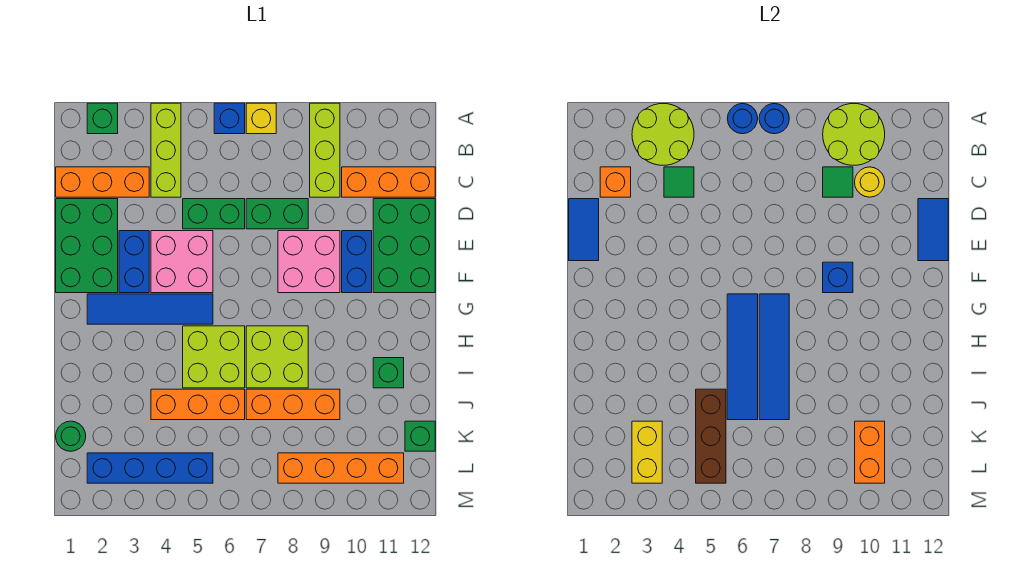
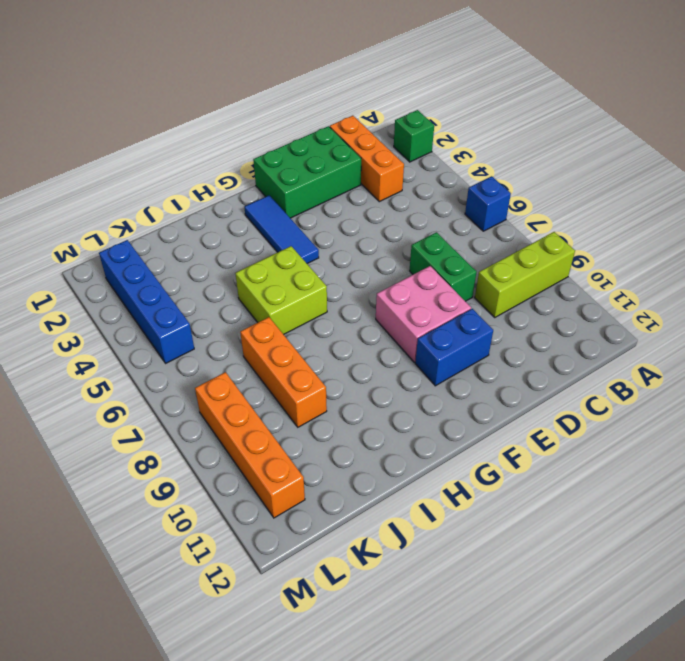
blue 1x3 tile [244,195,319,264] -> blue 1x4 tile [87,294,213,324]
none -> lime 1x3 brick [151,103,181,197]
none -> yellow 1x1 brick [246,103,276,134]
none -> orange 1x3 brick [342,167,435,197]
none -> green 1x2 brick [183,199,245,229]

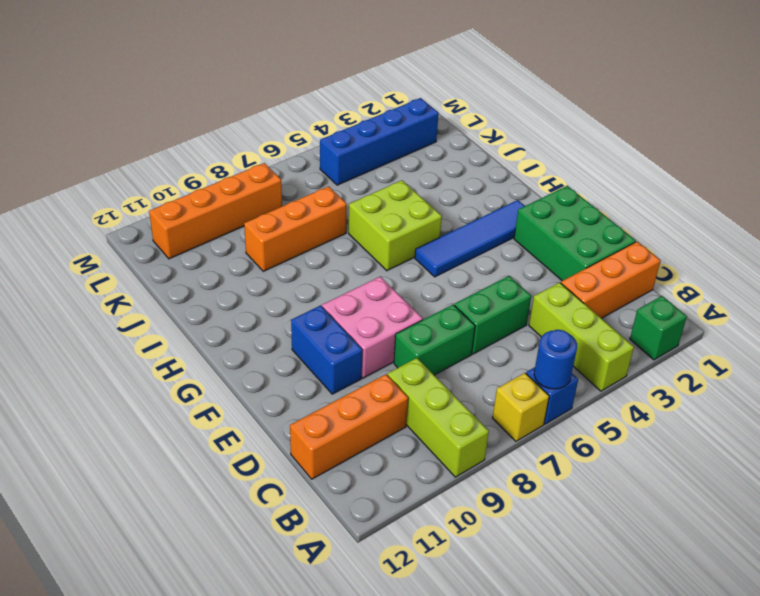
none -> green 2x3 brick [373,199,435,293]
none -> blue 1x2 brick [119,231,149,293]
none -> pink 2x2 brick [151,231,213,293]
none -> lime 2x2 brick [246,326,308,388]

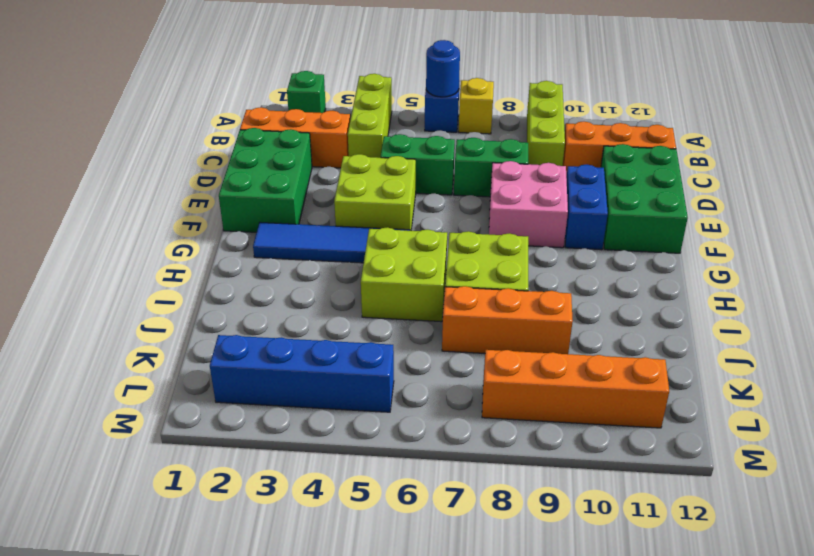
lime 2x2 brick [334,154,416,231] -> pink 2x2 brick [151,231,213,293]
none -> blue 1x2 brick [119,231,149,293]
none -> green 1x1 brick [373,358,404,388]
none -> orange 1x3 brick [151,389,245,420]
none -> green 1x1 round brick [56,421,86,451]

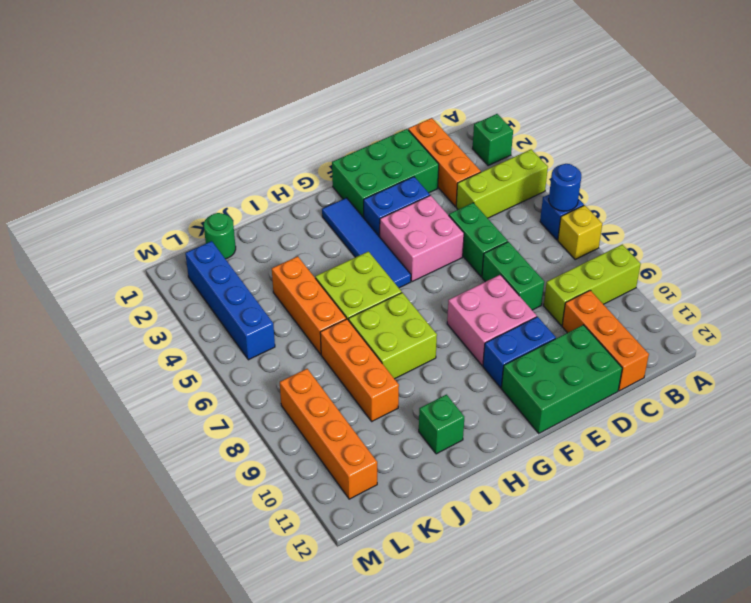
none -> green 1x1 brick [405,421,435,451]
none -> lime 2x2 round brick [632,104,694,165]
none -> blue 1x1 round brick [759,104,789,134]
none -> lime 2x2 round brick [823,103,885,165]

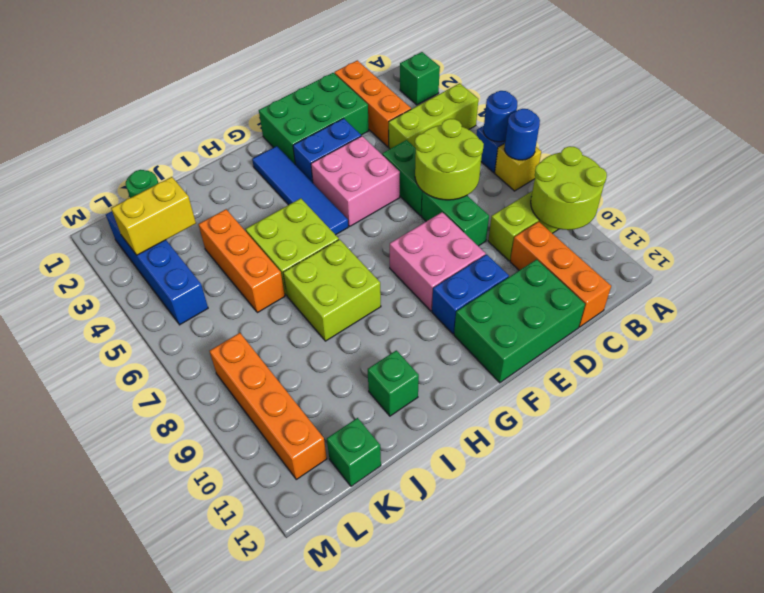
lime 2x2 round brick [415,119,484,200] -> lime 2x2 round brick moved to [632,104,694,165]
none -> orange 1x3 brick [246,389,340,420]
none -> orange 1x1 brick [600,167,631,197]
none -> green 1x1 tile [664,167,694,197]
none -> green 1x1 tile [823,167,853,197]

